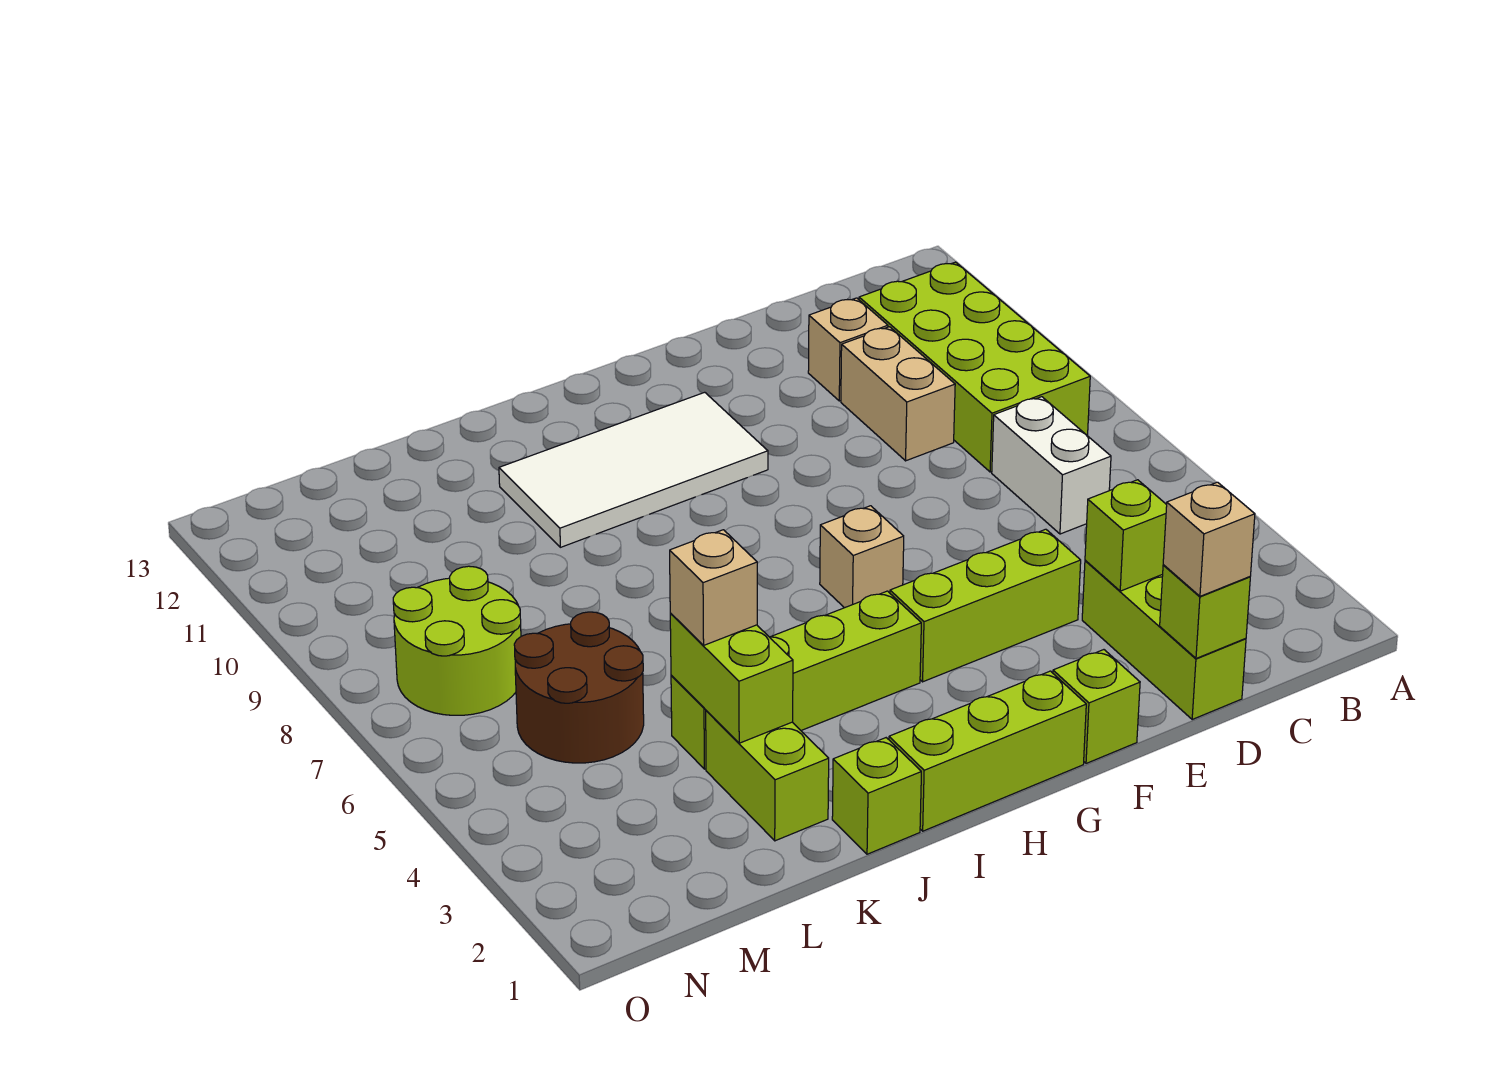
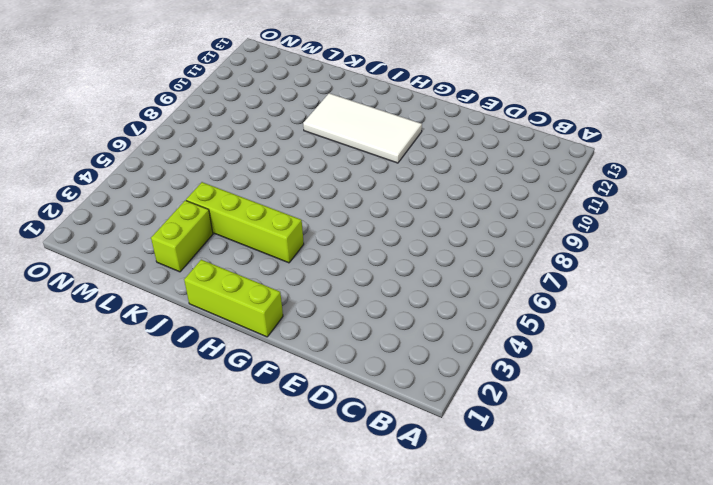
none -> lime 2x4 brick [859,262,1090,472]
none -> white 1x2 brick [992,397,1111,534]
none -> lime 1x3 brick [1082,560,1246,719]

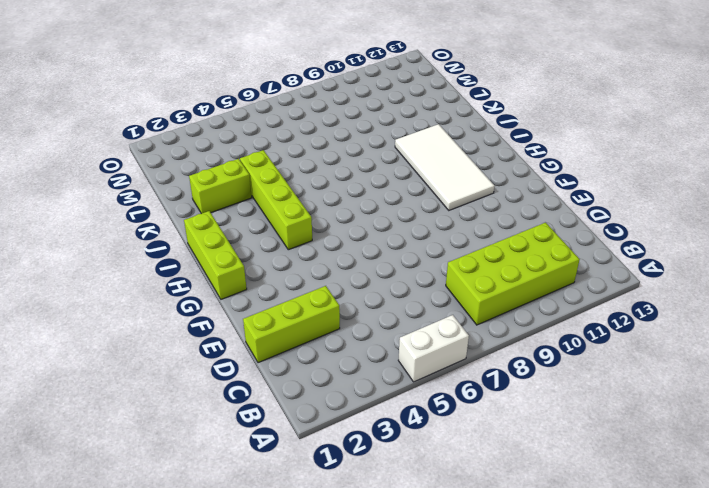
white 1x2 brick [398,315,469,382] -> white 1x2 brick moved to [992,397,1111,534]
none -> tan 1x2 brick [841,327,955,461]
none -> tan 1x1 brick [808,298,888,401]
none -> lime 1x3 brick [890,529,1081,682]

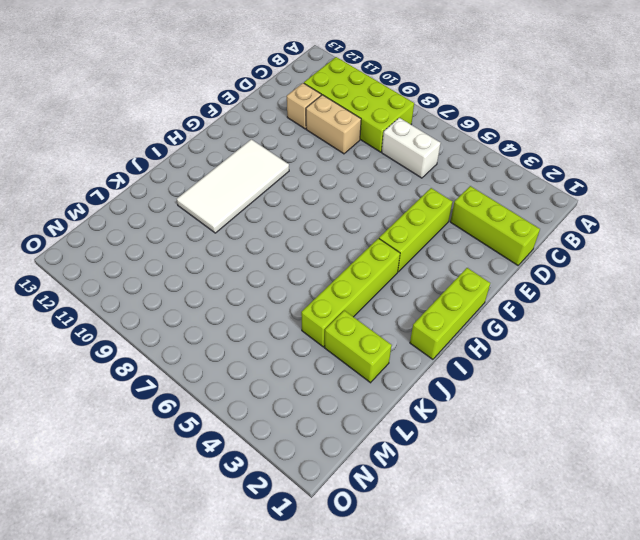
none -> lime 1x1 brick [1053,650,1140,763]
none -> tan 1x1 brick [820,506,904,608]
none -> lime 1x1 brick [832,738,921,854]

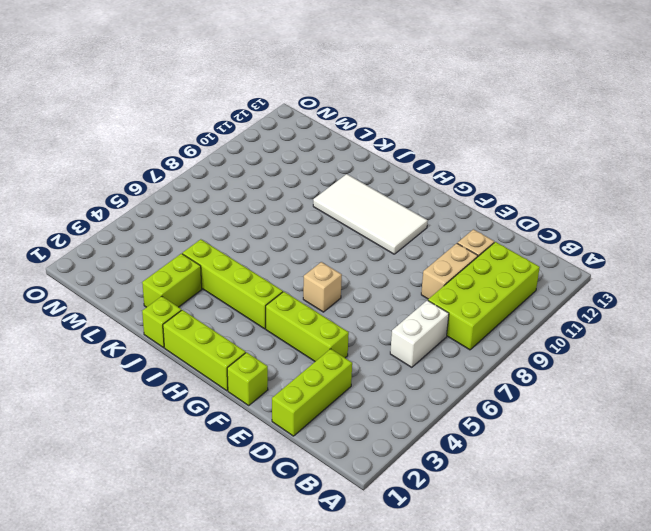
none -> brown 2x2 round brick [514,612,644,763]
none -> lime 2x2 round brick [393,566,521,715]
none -> lime 1x1 brick [1160,565,1250,658]

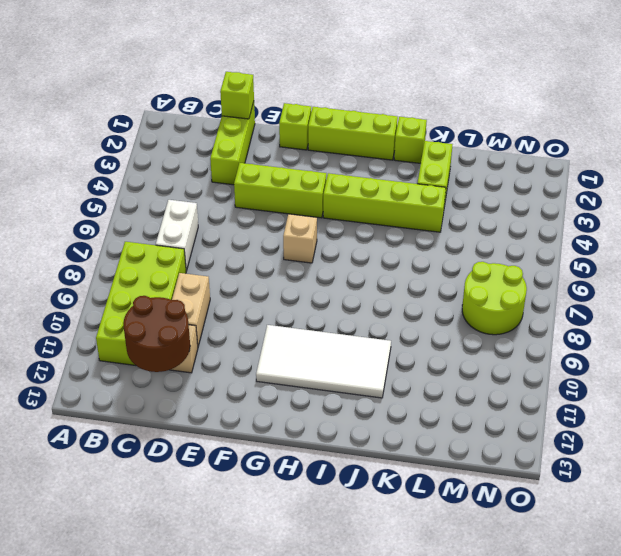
brown 2x2 round brick [123,296,190,372] -> brown 2x2 round brick moved to [514,612,644,763]
none -> lime 1x1 brick [1085,480,1167,591]
none -> lime 1x2 brick [670,614,793,743]
none -> tan 1x1 brick [1163,482,1255,596]

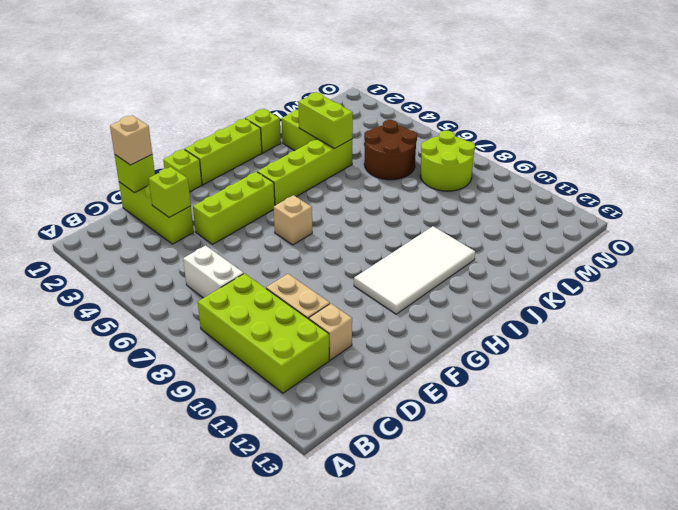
none -> tan 1x1 brick [670,530,757,645]

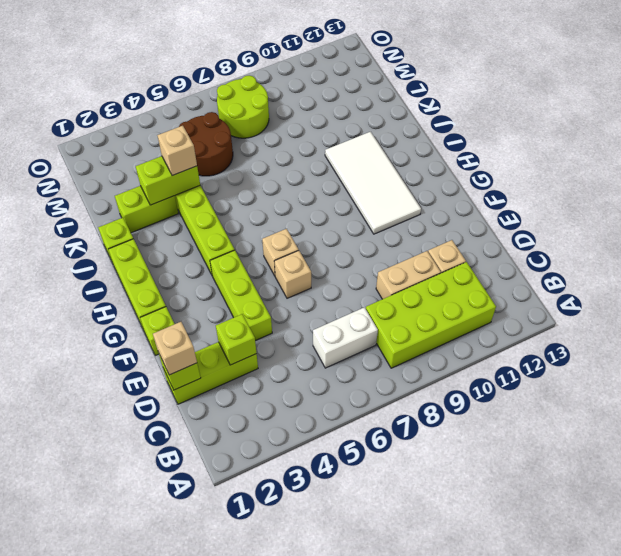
tan 1x1 brick [274,251,311,298] -> none

